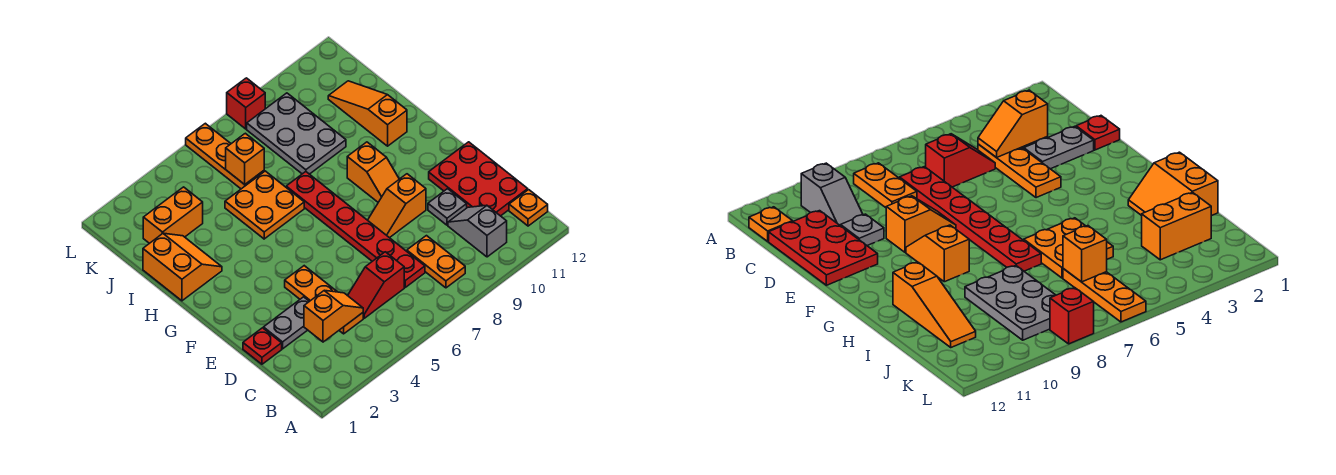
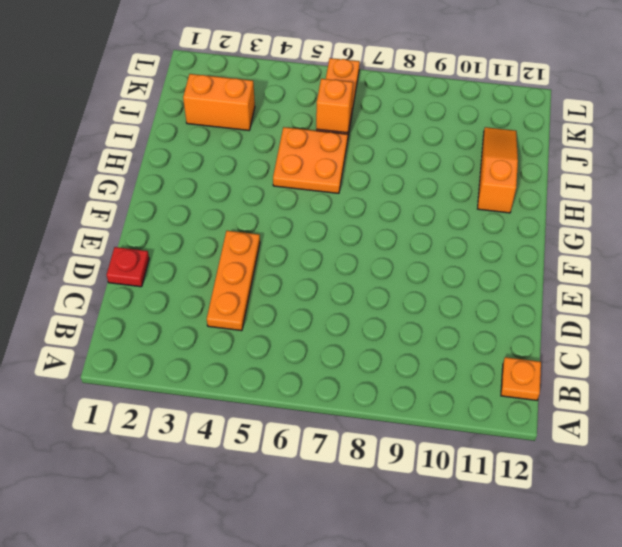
none -> orange 1x2 plate [407,236,465,288]
none -> grey 1x2 slope [448,205,507,257]
none -> red 1x2 slope [348,252,404,318]

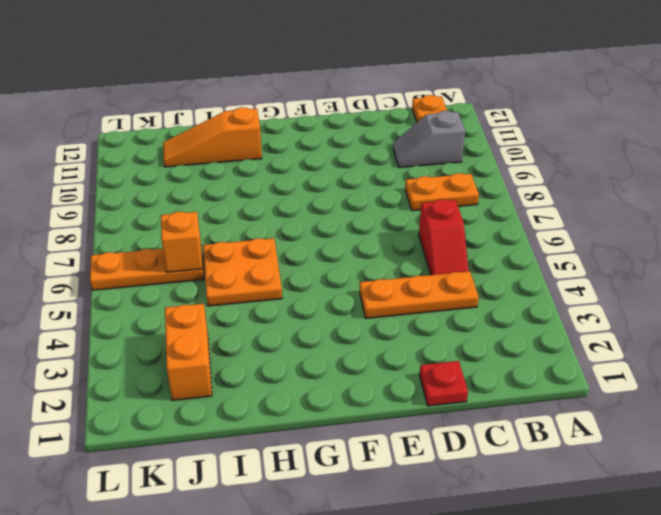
none -> red 1x6 plate [286,172,425,287]
none -> red 2x3 plate [429,142,528,216]
none -> grey 1x2 plate [263,297,309,349]

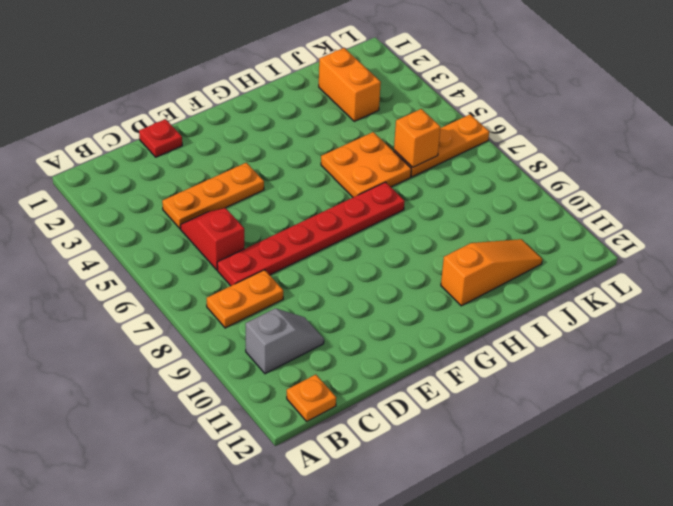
none -> red 2x3 plate [429,142,528,216]
none -> grey 1x2 plate [263,297,309,349]
none -> grey 1x1 plate [428,189,467,225]

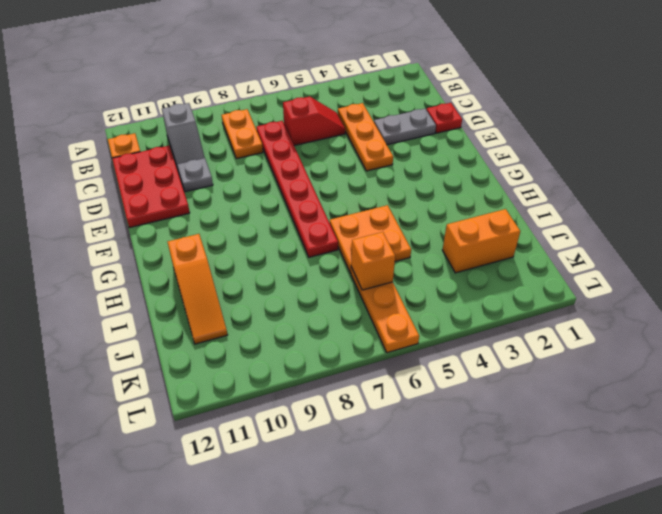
none -> orange 1x2 slope [368,174,426,238]
none -> orange 1x2 slope [347,142,399,202]
none -> orange 2x2 slope [143,233,222,301]

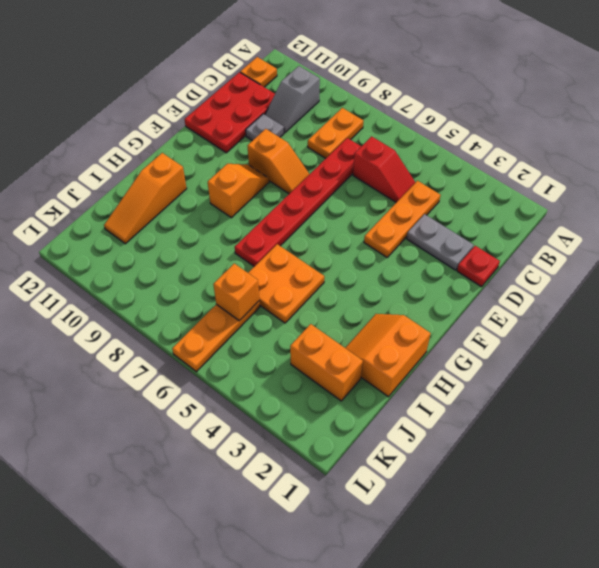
none -> grey 2x3 plate [247,93,346,174]
none -> red 1x1 brick [227,78,265,129]
none -> orange 1x2 slope [304,291,363,342]

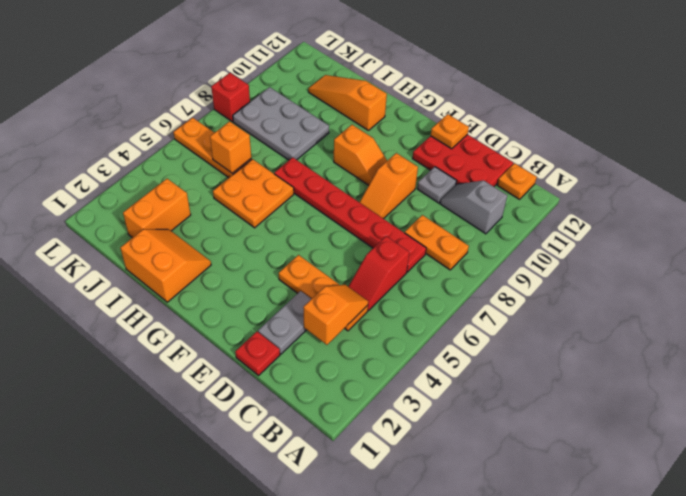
orange 1x1 plate [431,114,469,149] -> none

